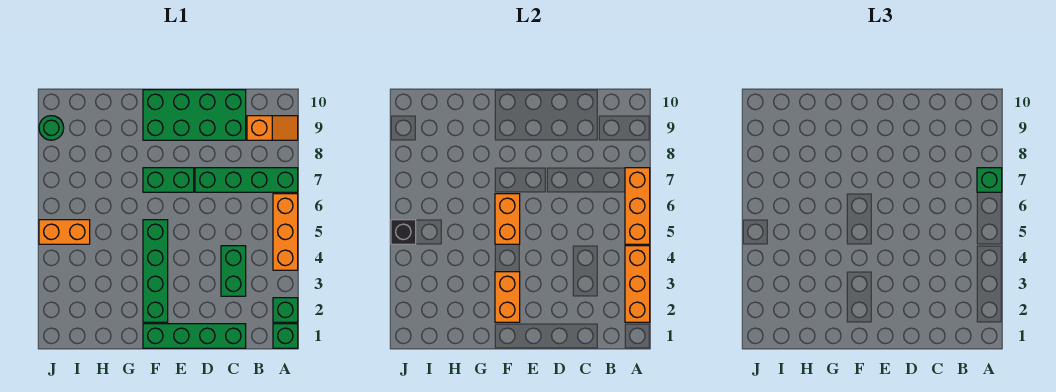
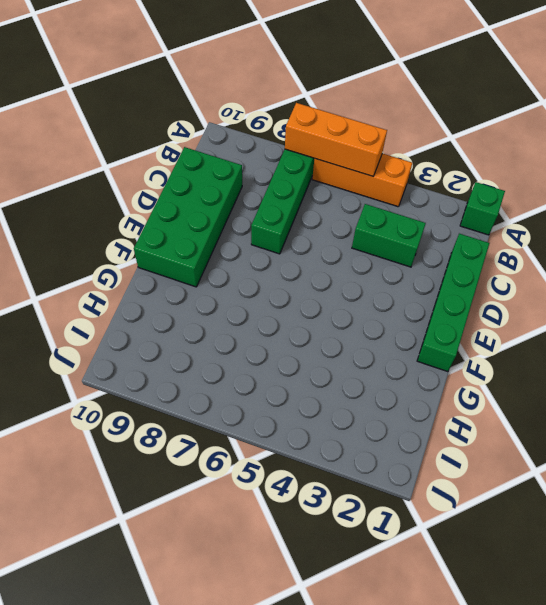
none -> green 1x1 brick [273,298,298,322]
none -> orange 1x2 slope [247,116,298,140]
none -> green 1x2 brick [143,168,194,192]

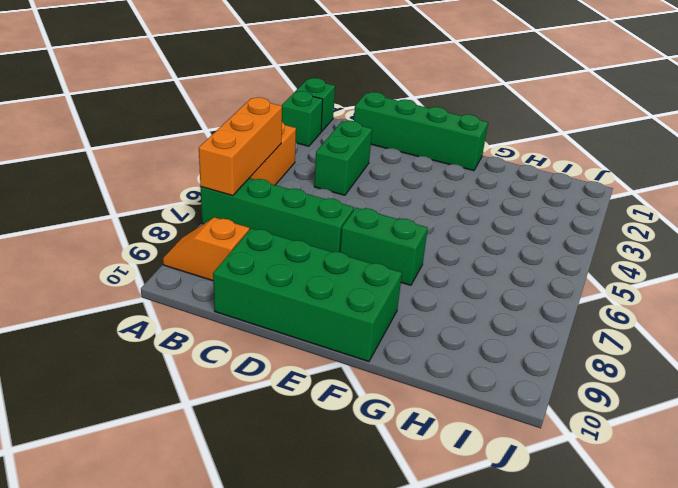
none -> green 1x4 brick [143,220,168,322]
none -> orange 1x2 brick [39,220,90,244]
none -> green 1x1 round brick [39,116,64,140]

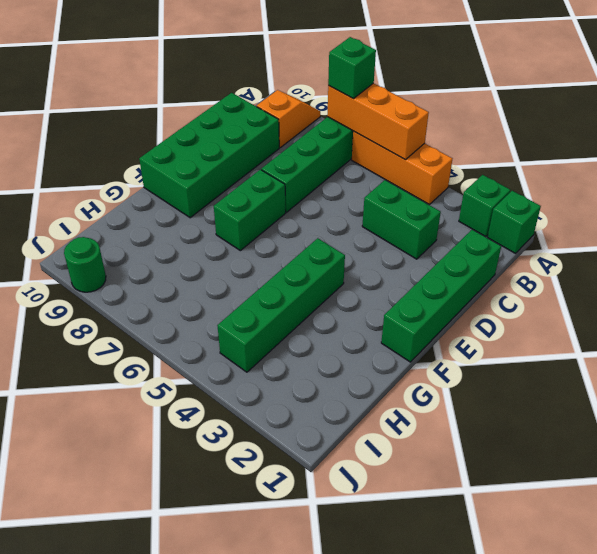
green 1x4 brick [217,238,345,372] -> green 1x4 brick turned to [143,220,168,322]
none -> orange 1x2 brick [39,220,90,244]
none -> orange 1x3 brick [625,246,650,322]
none -> orange 1x2 brick [495,272,520,322]

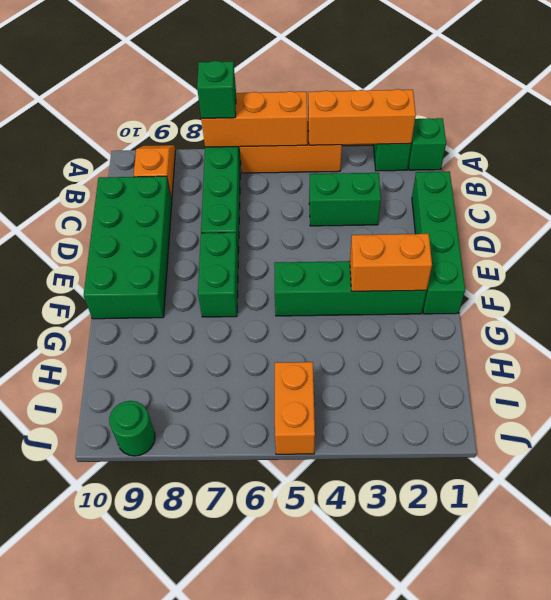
none -> orange 1x2 brick [495,194,520,244]
none -> black 1x1 brick [391,220,416,244]

